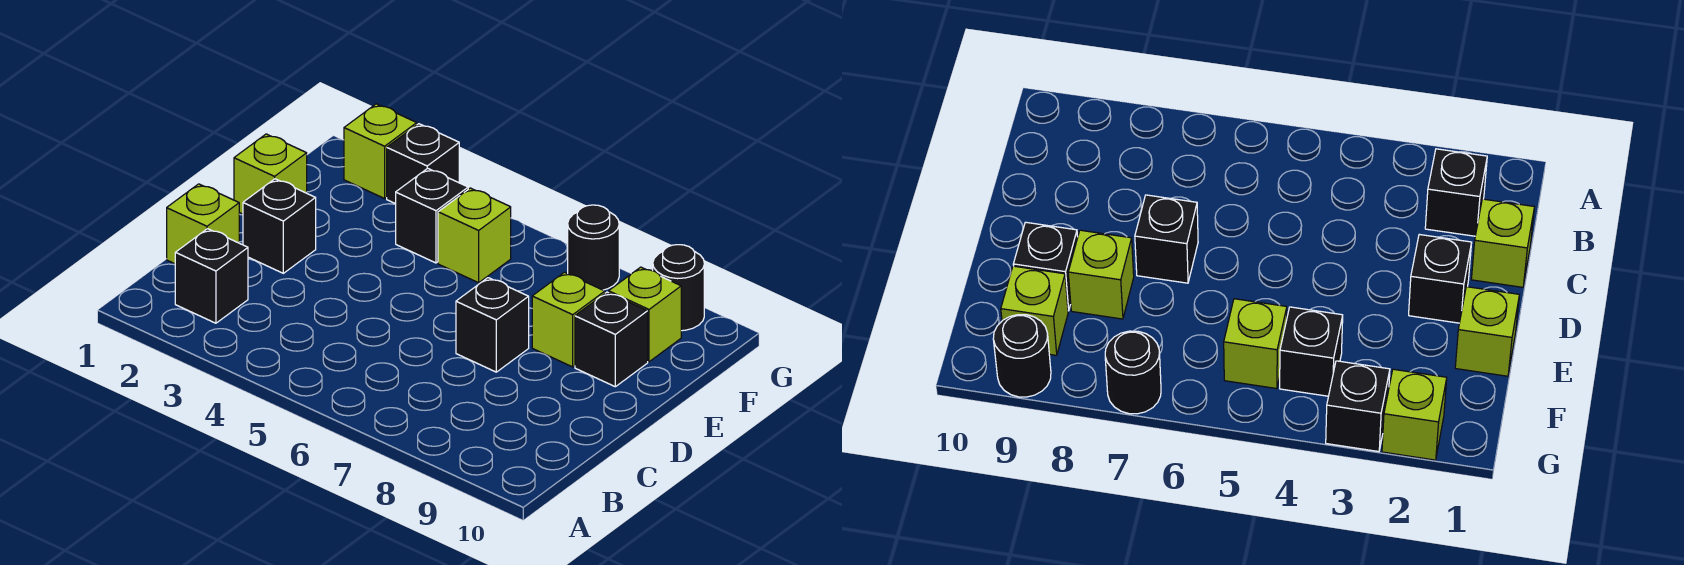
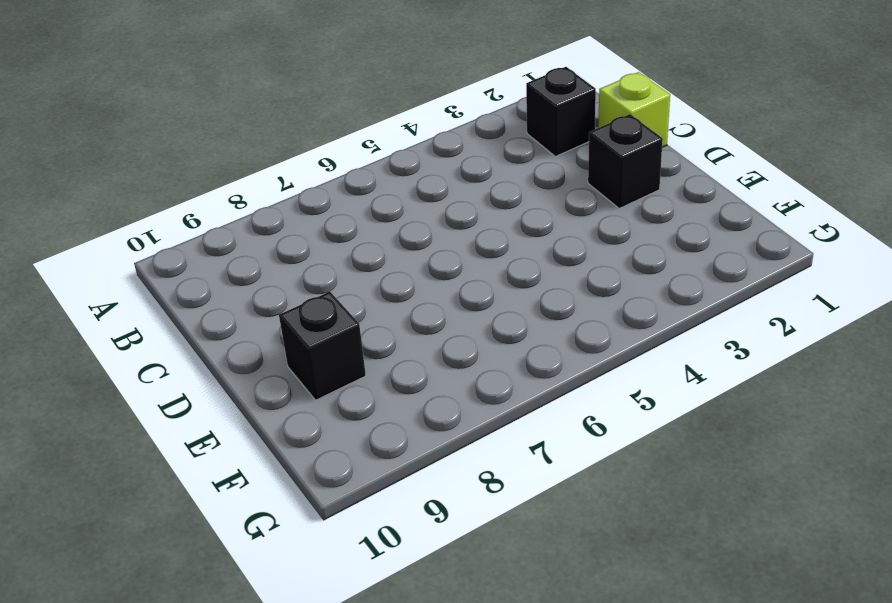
none -> black 1x1 brick [456,278,529,372]
none -> lime 1x1 brick [234,134,307,214]
none -> lime 1x1 brick [532,272,605,367]

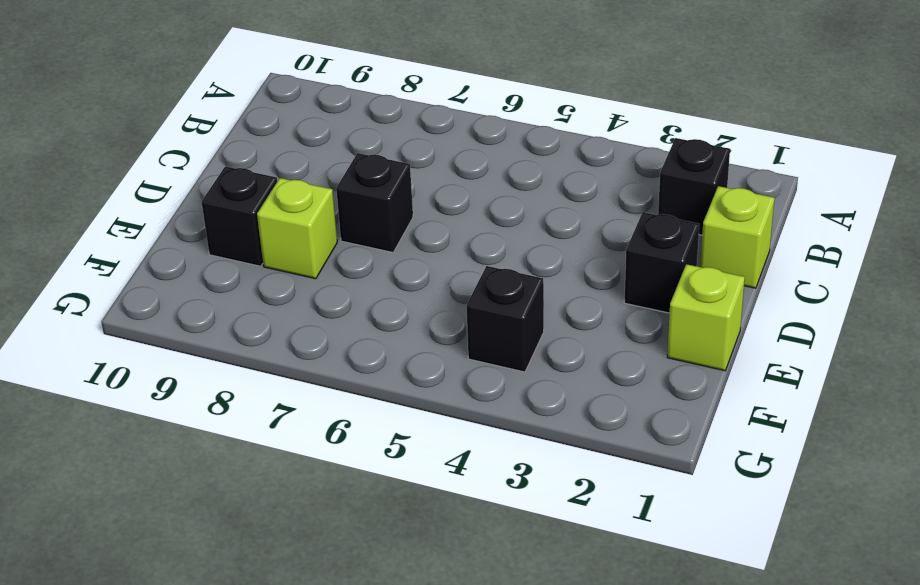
none -> lime 1x1 brick [438,188,511,283]
none -> lime 1x1 brick [609,267,681,362]
none -> lime 1x1 brick [344,104,417,198]

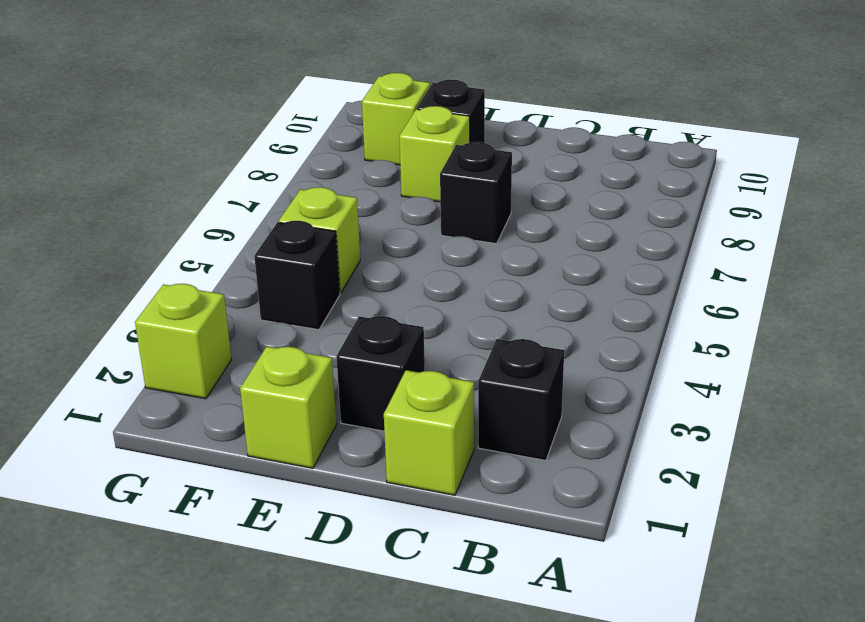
none -> black 1x1 brick [387,124,459,204]
none -> black 1x1 round brick [568,205,619,290]
none -> black 1x1 round brick [653,245,704,331]

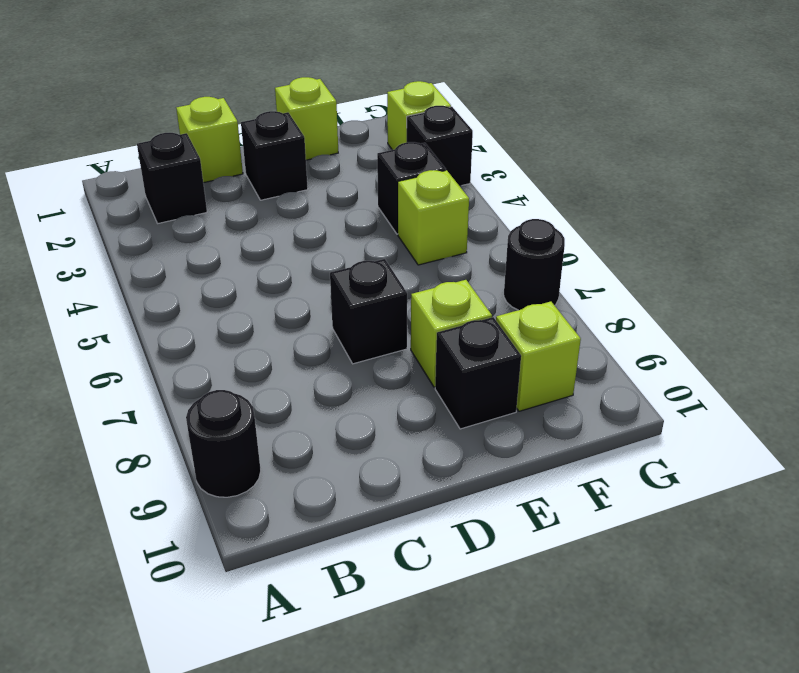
black 1x1 round brick [186,390,261,497] -> black 1x1 round brick moved to [653,245,704,331]

